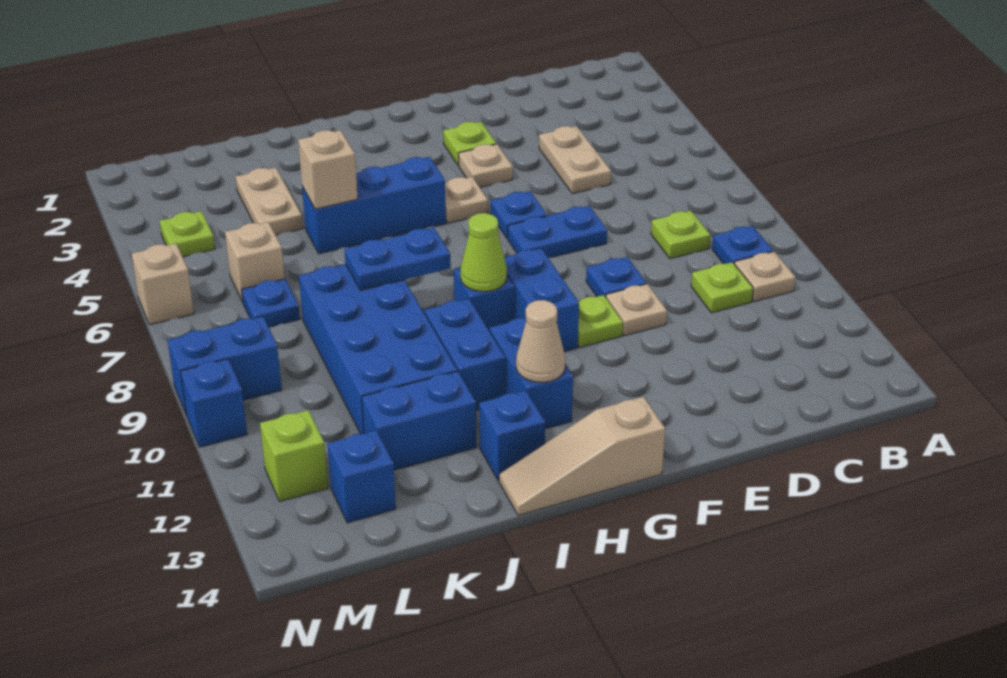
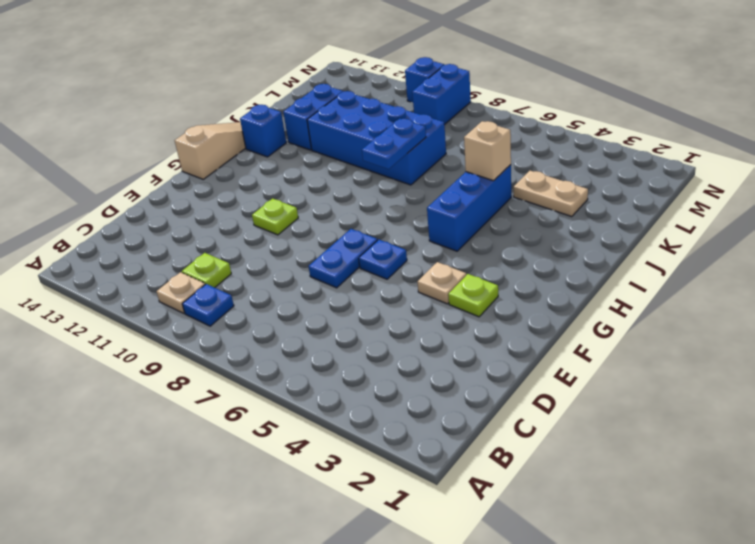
none -> lime 1x1 plate [651,211,710,259]
none -> tan 1x2 plate [539,126,611,194]
none -> blue 1x1 plate [586,257,646,297]
none -> tan 1x1 plate [606,284,667,336]

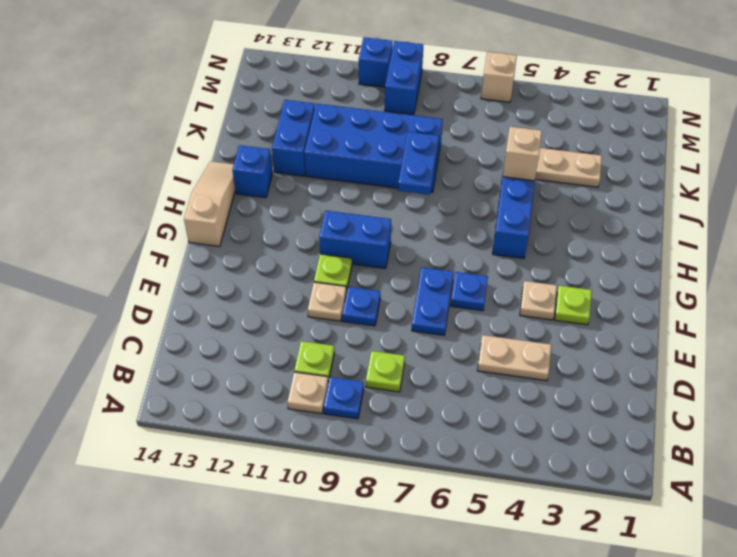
none -> tan 1x1 plate [445,177,488,223]
none -> blue 1x1 brick [454,268,514,331]
none -> blue 1x2 brick [490,318,573,429]
none -> blue 1x2 brick [425,299,505,410]

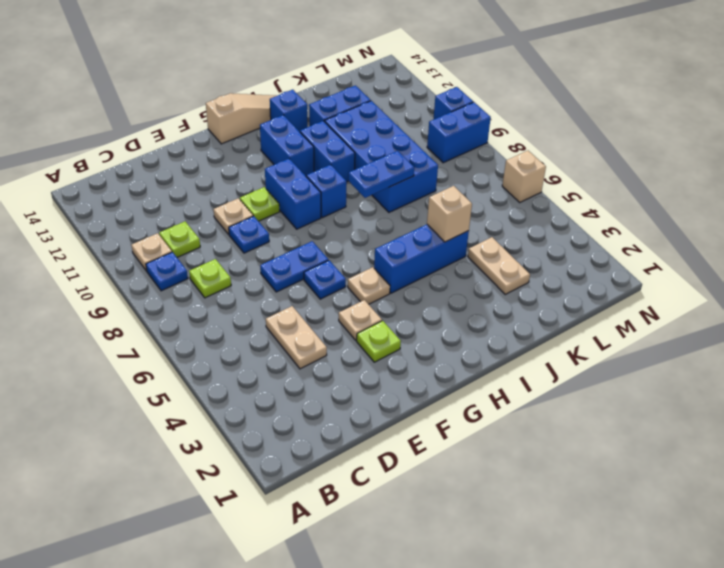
none -> tan 1x1 brick [225,222,285,302]
none -> blue 1x1 plate [242,279,300,327]
none -> blue 1x1 brick [328,430,396,523]
none -> lime 1x1 plate [160,211,215,257]

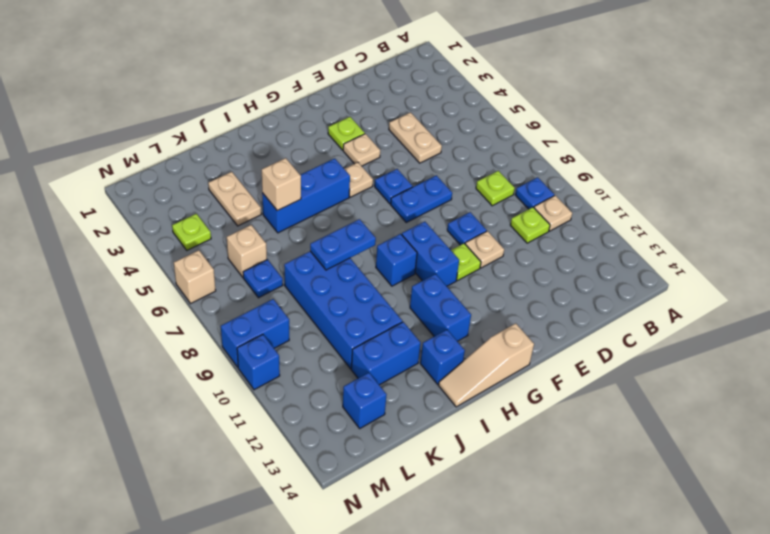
none -> blue 1x2 brick [425,299,505,410]
none -> lime 1x1 brick [260,410,328,501]
none -> lime 1x1 cone [460,213,507,292]
none -> tan 1x1 cone [516,300,565,383]

